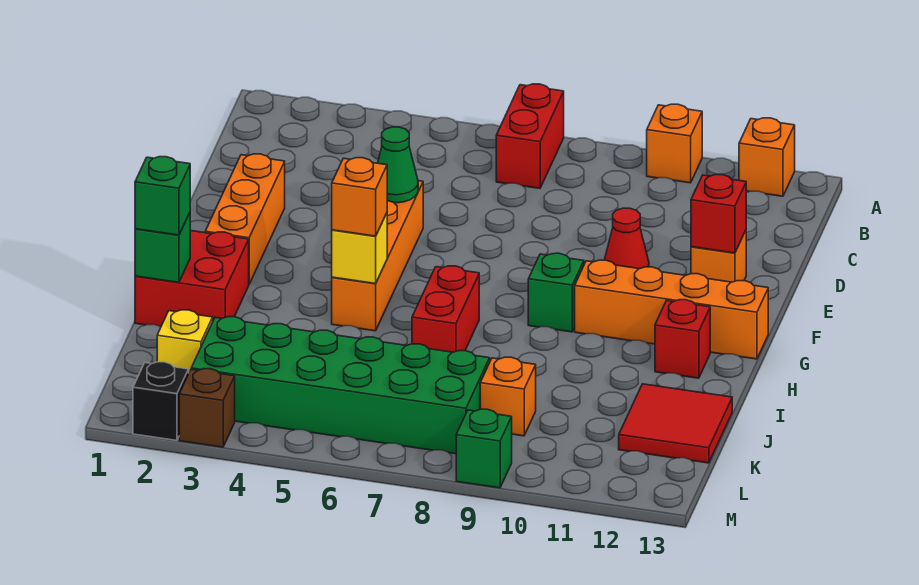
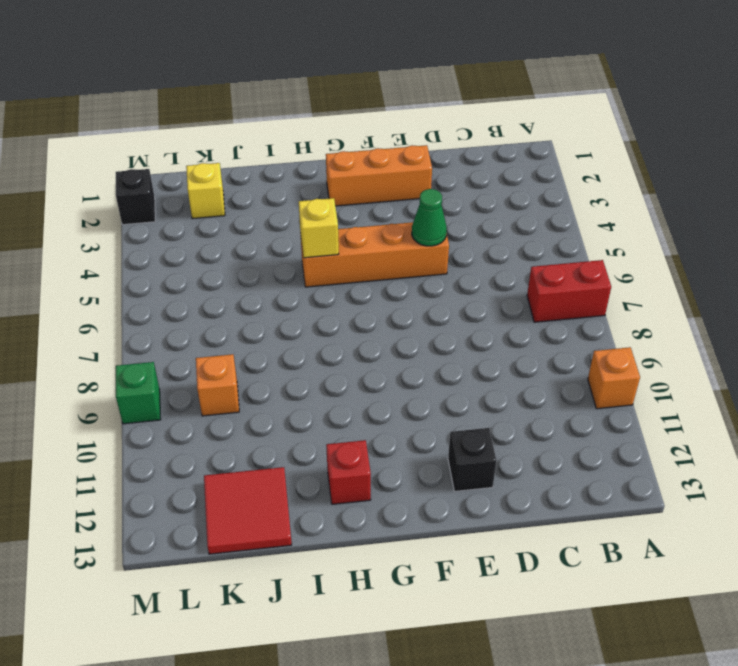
black 1x1 brick [448,428,496,491] -> orange 1x1 brick [691,230,746,282]
none -> orange 1x1 brick [739,118,795,196]
none -> red 1x1 cone [605,208,649,269]
none -> green 1x1 brick [528,253,584,332]

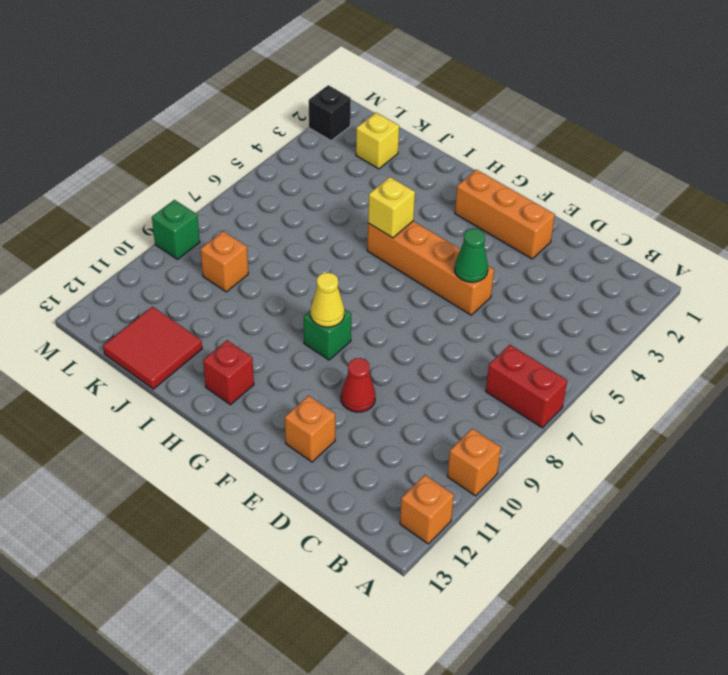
yellow 1x1 cone [311,273,344,327] -> none
none -> orange 1x4 brick [575,260,768,359]
none -> red 2x2 brick [135,231,249,327]
none -> red 1x2 brick [412,266,479,352]

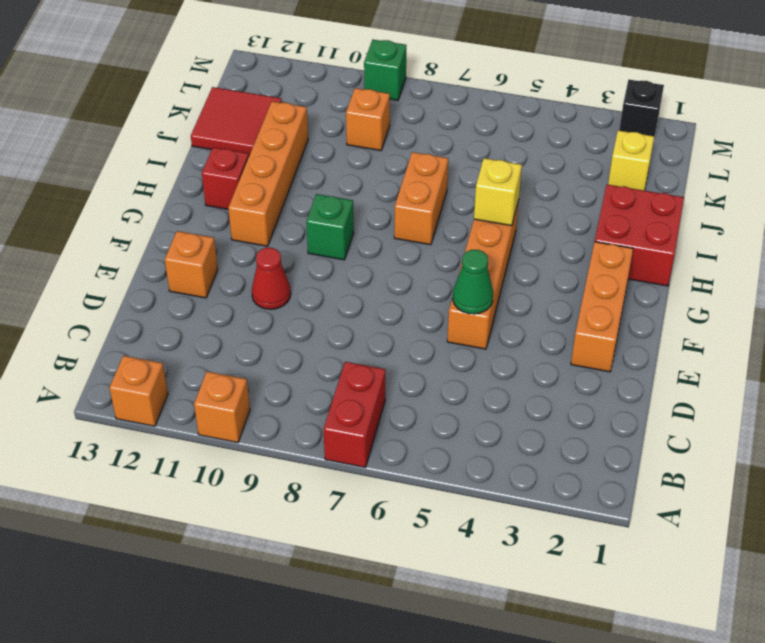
orange 1x4 brick [228,101,308,246] -> orange 1x4 brick turned to [575,260,768,359]
orange 1x2 brick [394,152,448,245] -> red 1x2 brick [412,266,479,352]
none -> green 2x6 brick [191,317,490,454]
none -> brown 1x1 brick [179,369,235,447]
none -> red 1x1 brick [691,175,746,253]

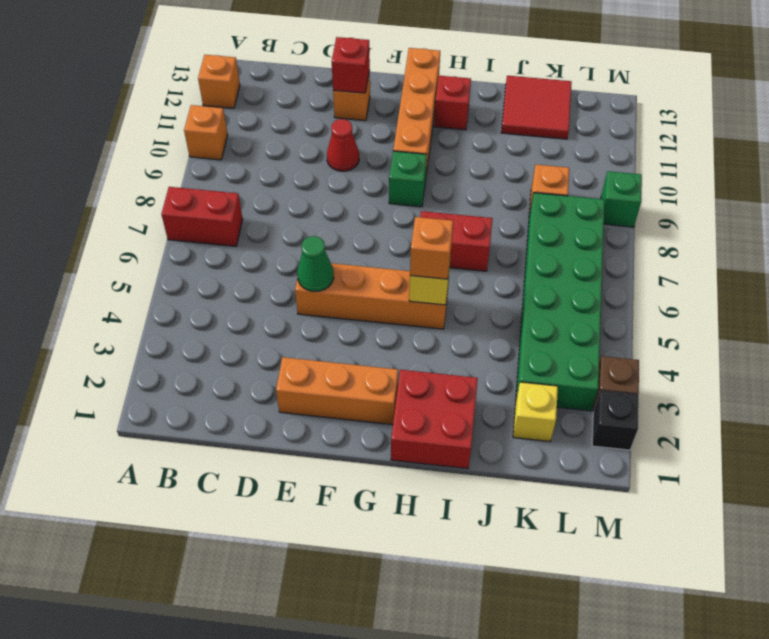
none -> green 1x1 brick [135,213,190,282]
none -> green 1x1 brick [135,157,190,235]

